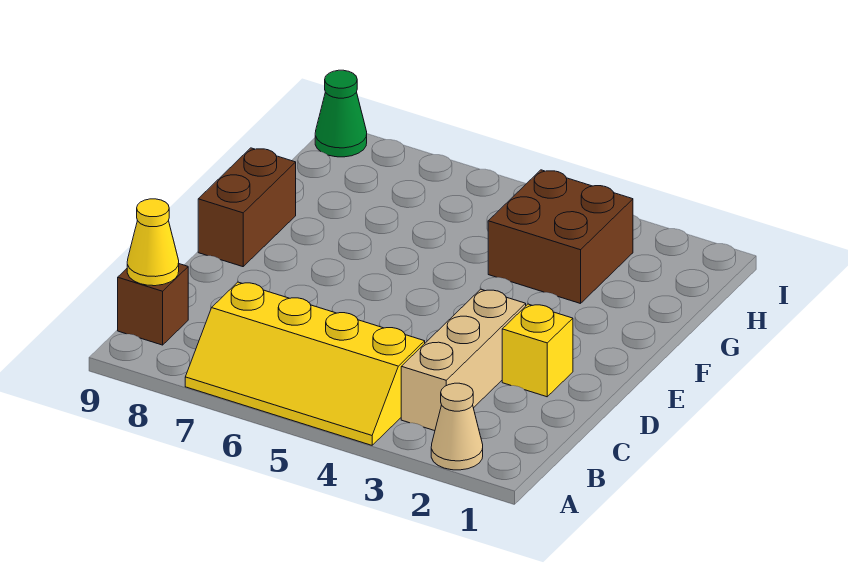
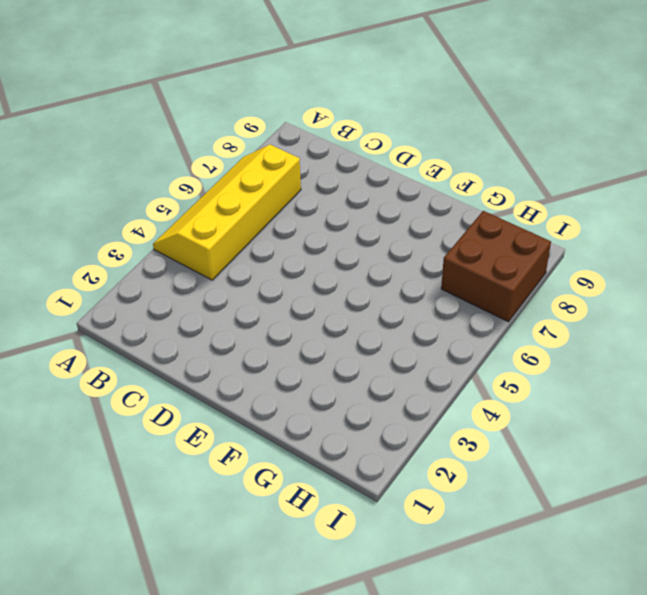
brown 2x2 brick [441,211,551,322] -> brown 2x2 brick moved to [488,170,633,304]
none -> tan 1x1 cone [431,383,483,470]
none -> tan 1x3 brick [401,289,526,431]

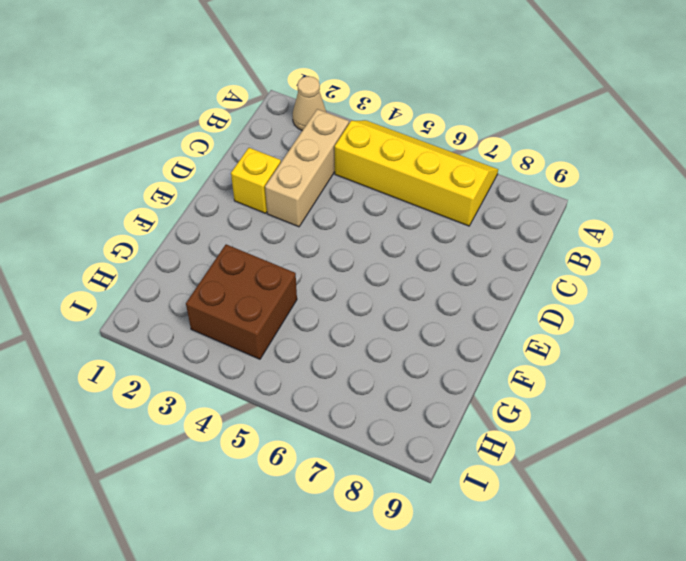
none -> brown 1x1 brick [118,264,188,345]
none -> brown 1x2 brick [198,148,296,267]

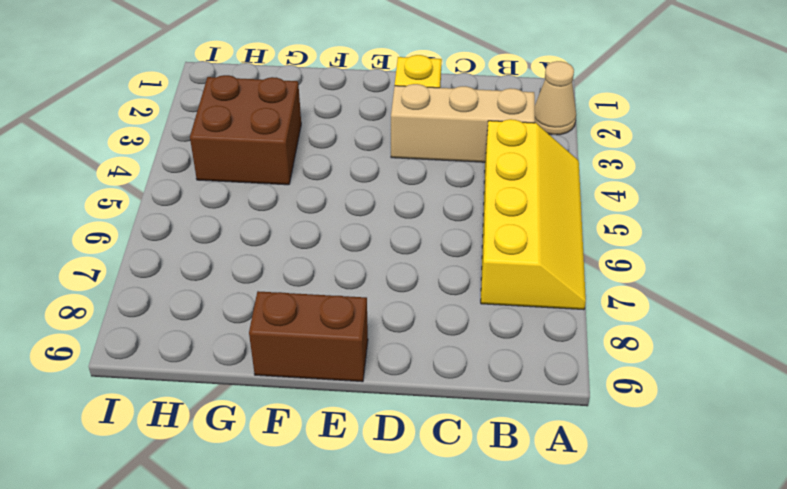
none -> brown 1x1 brick [118,264,188,345]
none -> green 1x1 cone [315,70,367,157]

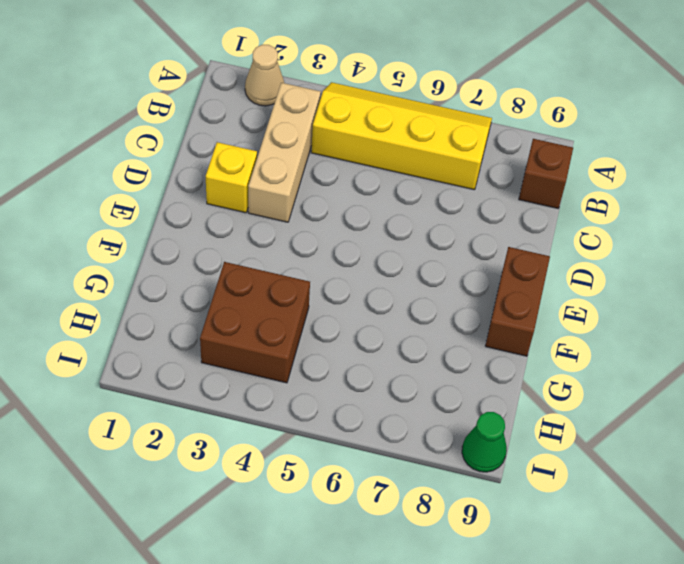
none -> yellow 1x1 cone [127,199,179,286]

